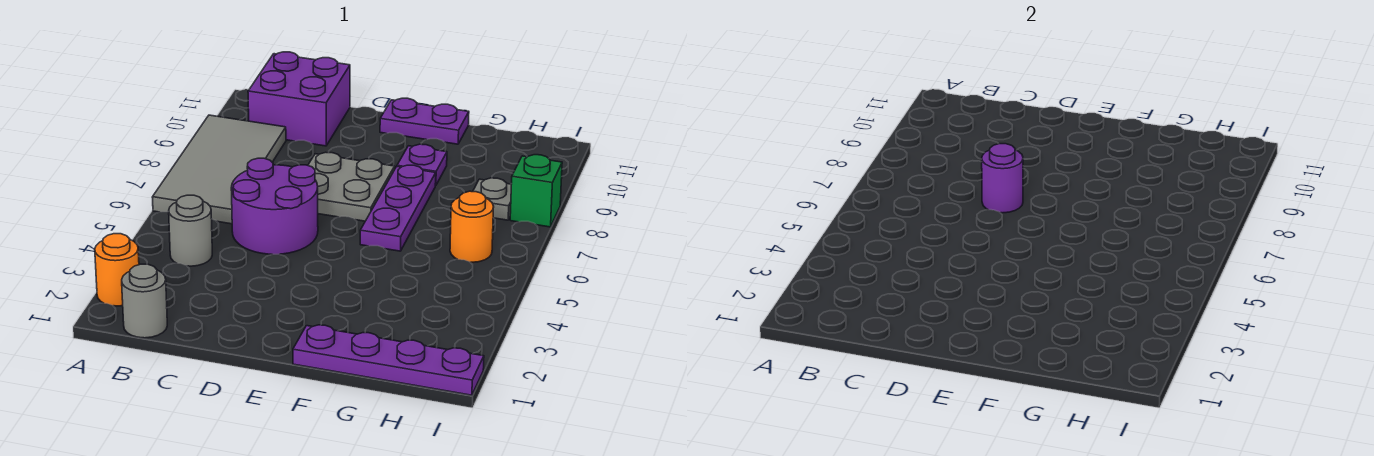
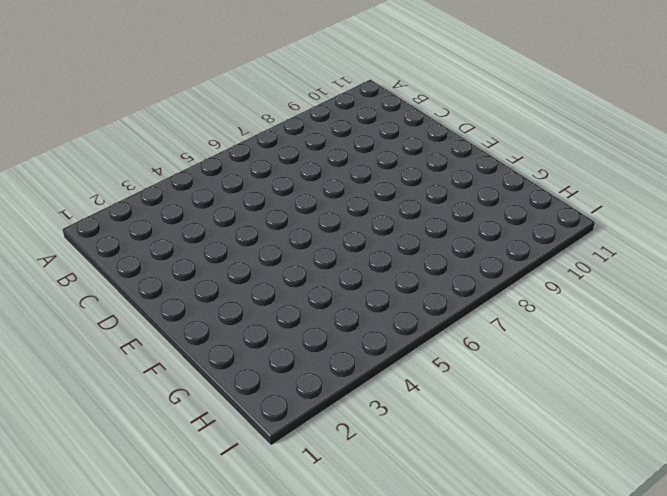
none -> orange 1x1 round brick [95,234,139,306]
none -> grey 2x4 tile [152,115,286,224]
none -> grey 1x1 round brick [122,264,167,338]

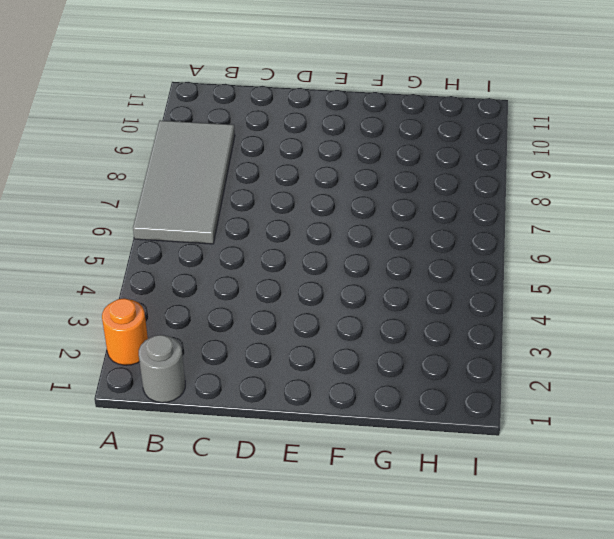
none -> grey 1x1 round brick [169,195,212,266]
none -> purple 2x2 brick [248,52,350,146]
none -> purple 2x2 round brick [231,158,318,254]

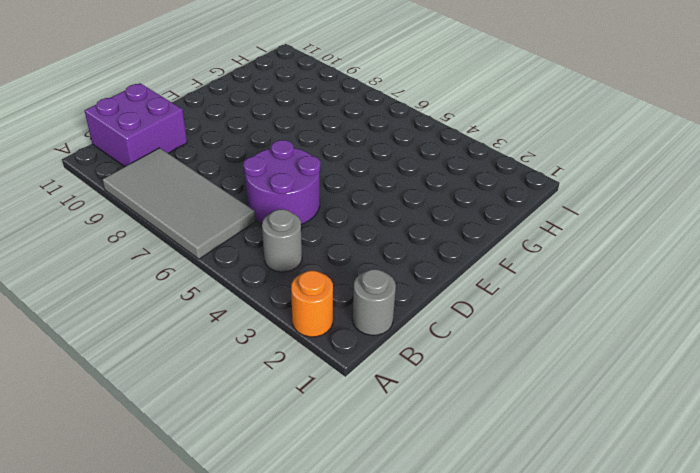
none -> grey 2x2 plate [308,152,395,221]
none -> purple 1x2 plate [380,98,469,144]
none -> purple 1x4 plate [293,325,484,395]

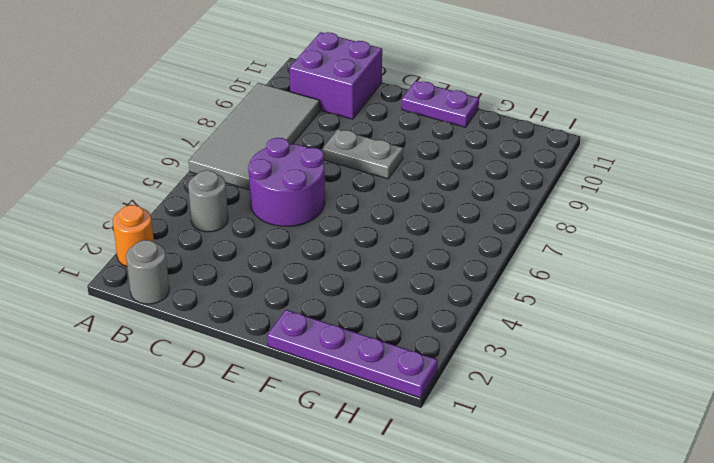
grey 1x2 plate [323,129,403,179] -> grey 2x2 plate [308,152,395,221]
none -> purple 1x3 plate [360,165,436,251]
none -> purple 1x1 plate [397,144,447,186]
none -> orange 1x1 round brick [450,191,494,262]

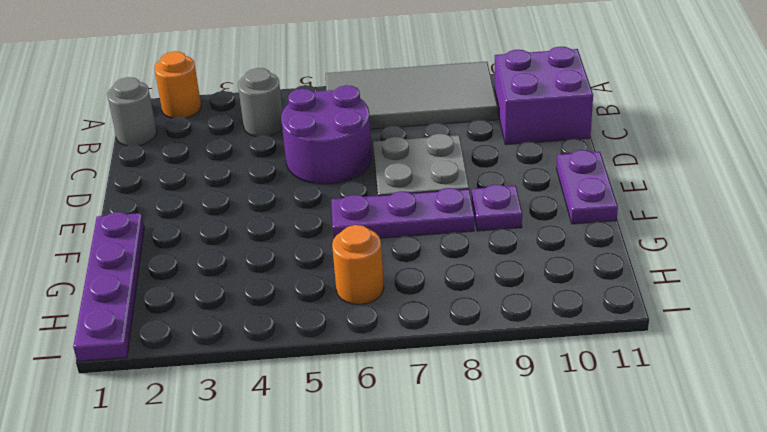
none -> grey 1x1 plate [473,178,511,220]
none -> green 1x1 brick [510,155,562,227]
none -> purple 1x1 round brick [982,144,1023,213]

